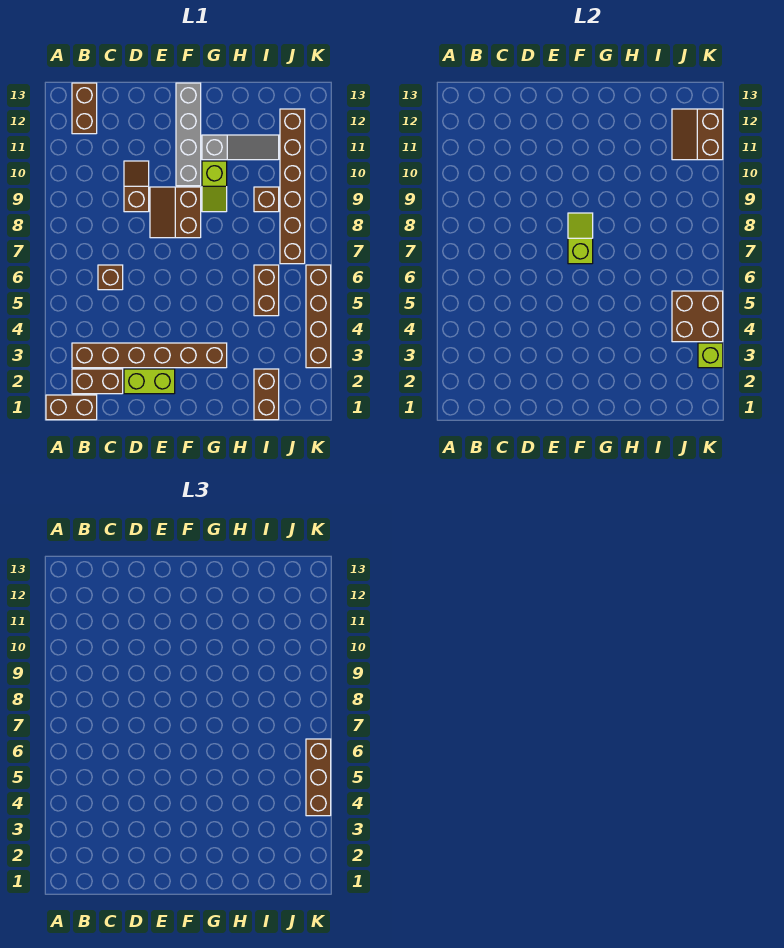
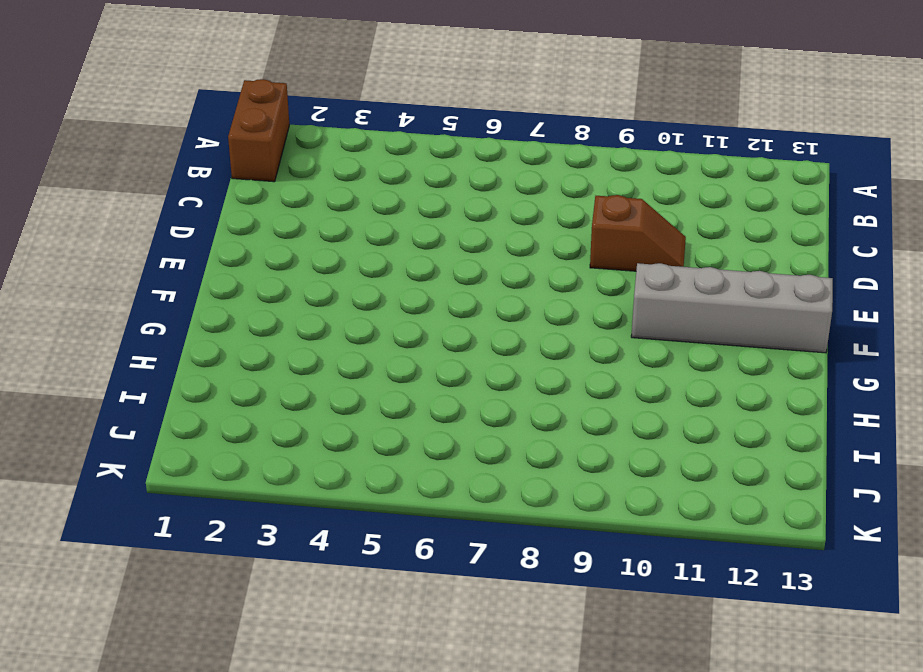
none -> brown 1x2 brick [72,369,123,394]
none -> brown 1x6 brick [72,343,227,368]
none -> brown 1x2 brick [72,83,97,134]

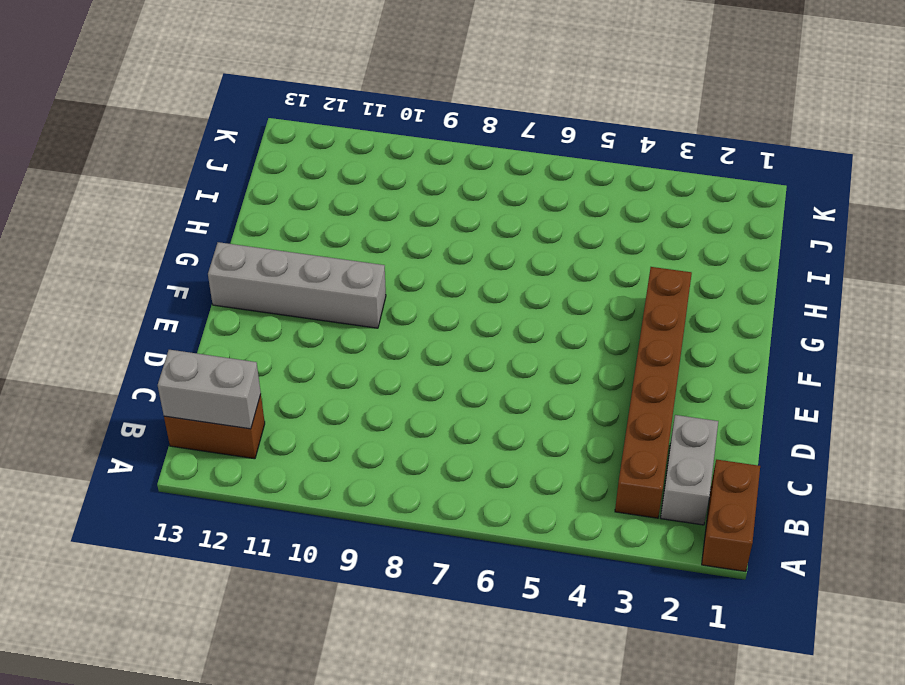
grey 1x2 brick [661,415,718,525] -> brown 1x2 brick [72,369,123,394]
grey 1x2 brick [158,350,261,429] -> none
none -> brown 1x1 brick [98,265,123,290]
none -> lime 1x2 brick [124,369,175,394]
none -> brown 1x2 slope [124,161,149,212]

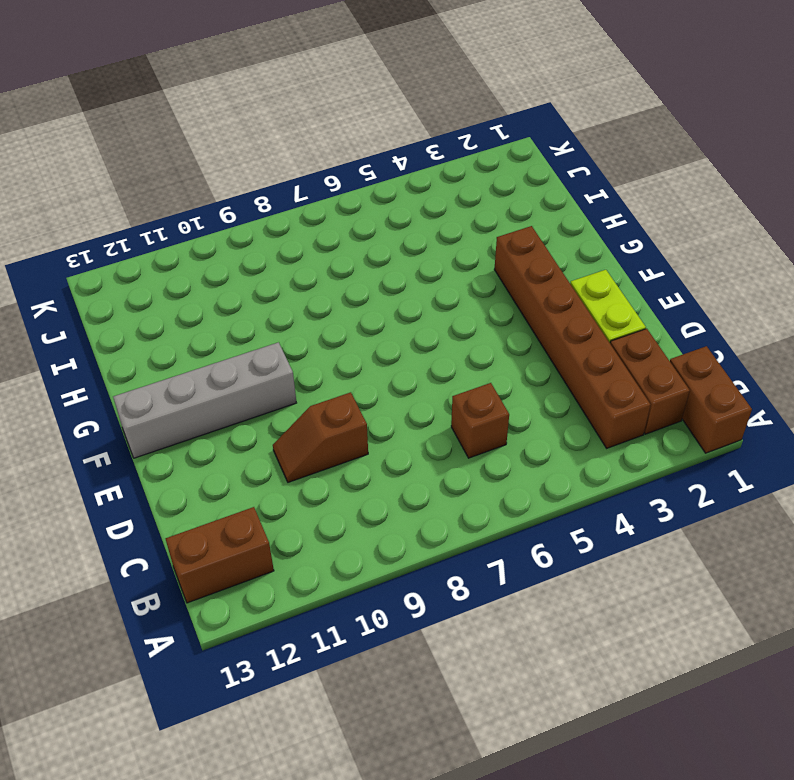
none -> brown 2x2 slope [150,187,201,238]
none -> lime 1x2 slope [202,161,227,212]
none -> grey 1x3 slope [202,135,279,160]

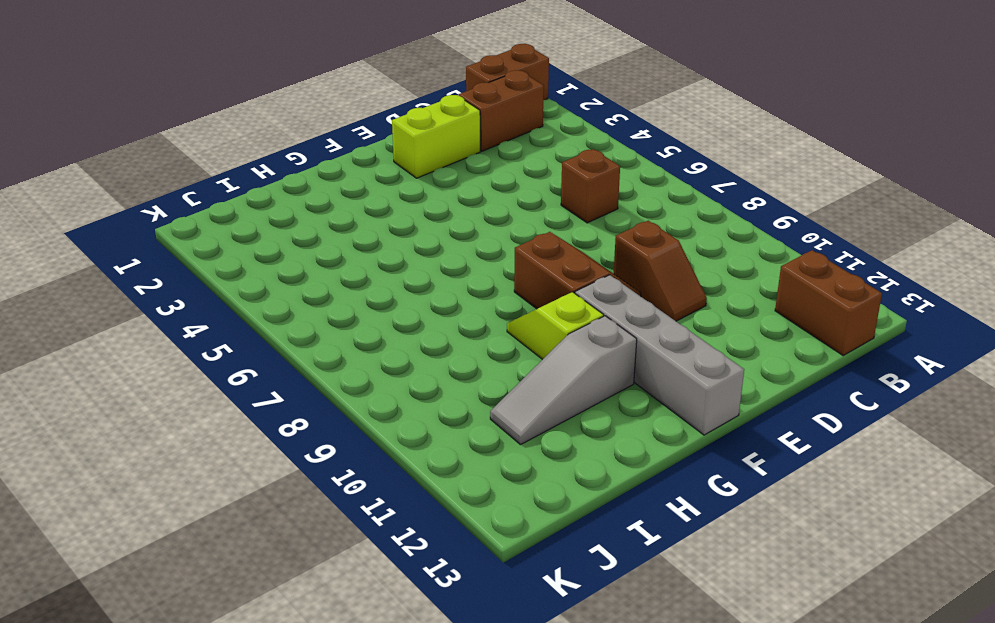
none -> brown 1x6 brick [72,343,227,368]
none -> brown 1x2 brick [254,369,279,420]
none -> brown 1x2 brick [254,265,279,316]

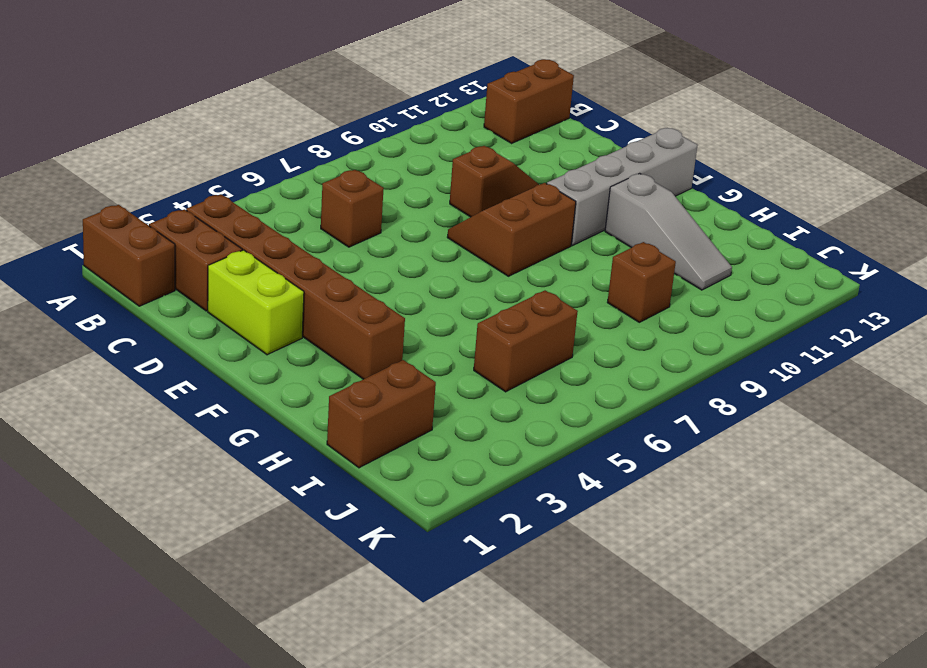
none -> lime 1x2 slope [202,161,227,212]
none -> brown 1x6 brick [280,109,305,264]
none -> brown 1x4 brick [306,265,331,368]

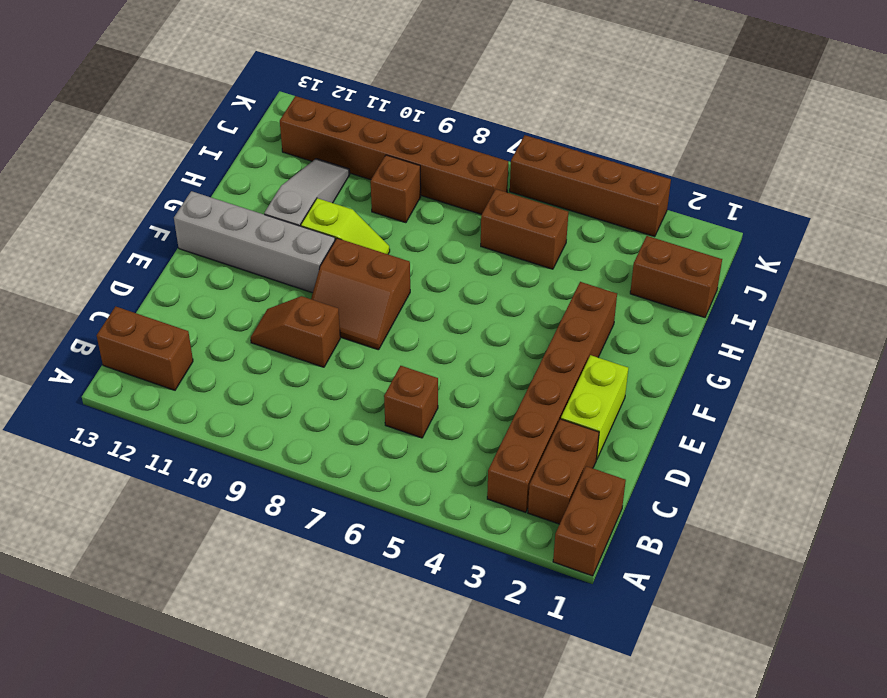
none -> lime 1x2 slope [568,213,593,264]
none -> brown 2x2 brick [672,291,723,342]
none -> brown 2x2 slope [672,109,723,160]

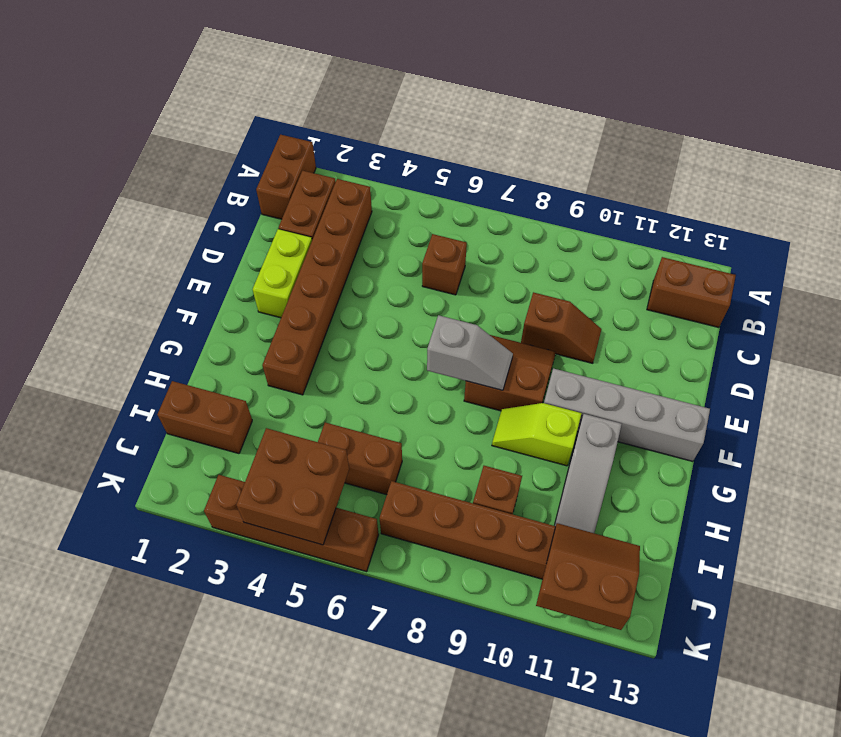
grey 1x2 slope [427,315,513,390] -> lime 1x2 slope [568,213,593,264]
none -> lime 1x1 brick [698,343,723,368]
none -> brown 1x3 brick [306,739,331,816]

